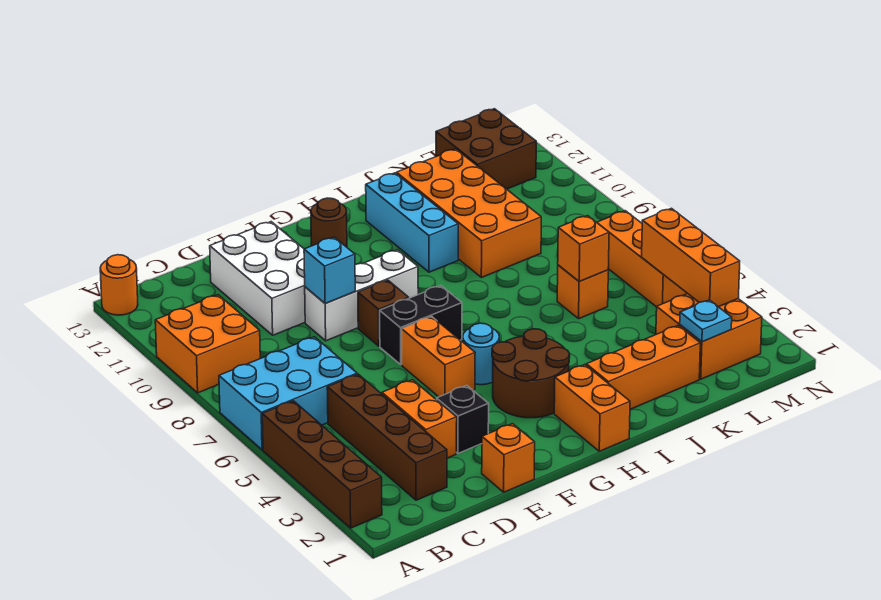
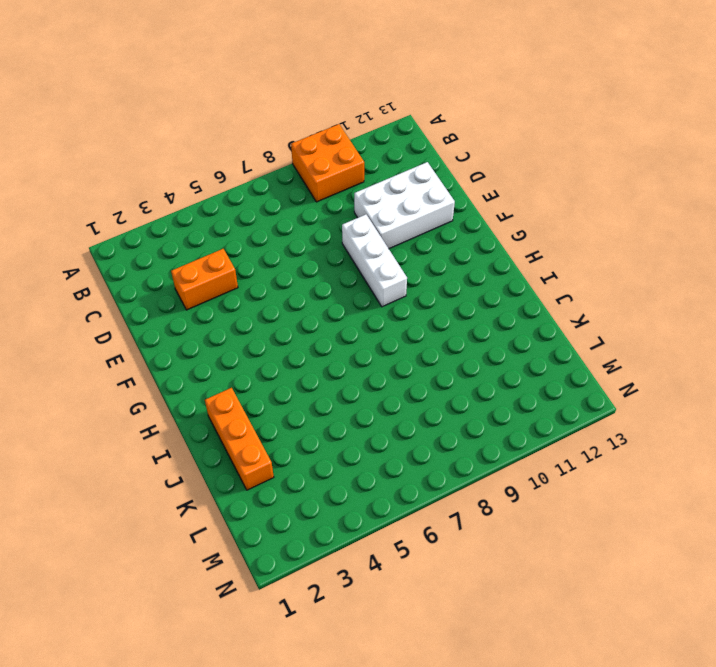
none -> brown 1x4 brick [262,401,382,528]
none -> cyan 2x3 brick [219,337,357,450]
none -> orange 1x1 round brick [100,255,138,315]

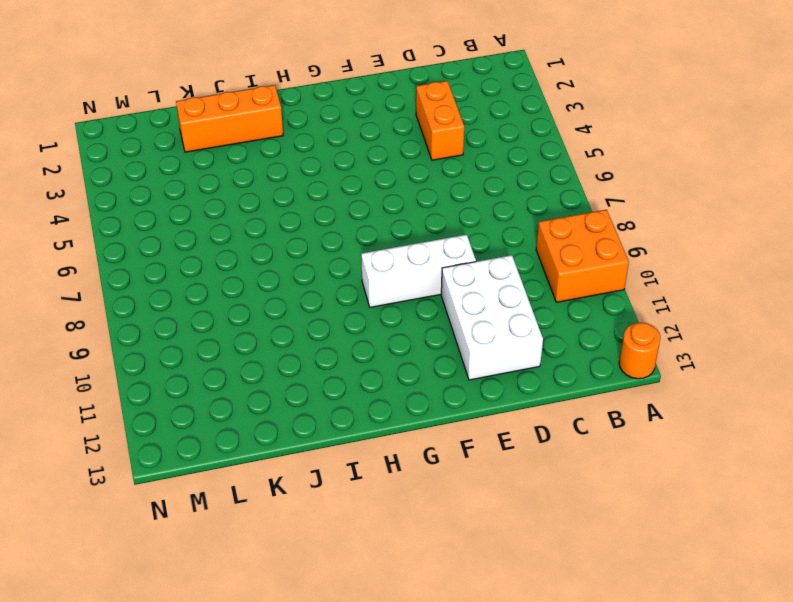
none -> brown 1x4 brick [262,401,382,528]
none -> cyan 2x3 brick [219,337,357,450]
none -> brown 1x4 brick [327,374,447,500]

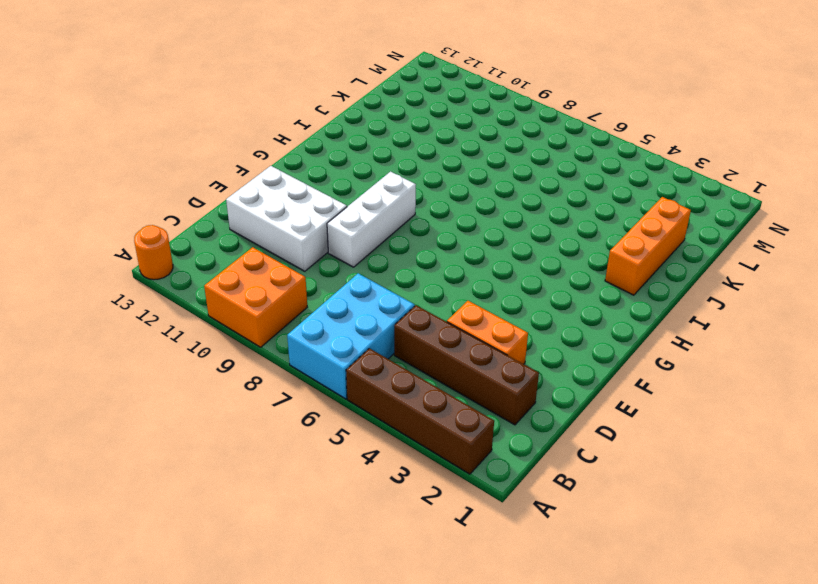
none -> orange 1x1 brick [482,424,535,492]
none -> black 1x1 brick [437,385,489,453]
none -> orange 1x2 brick [402,316,475,397]

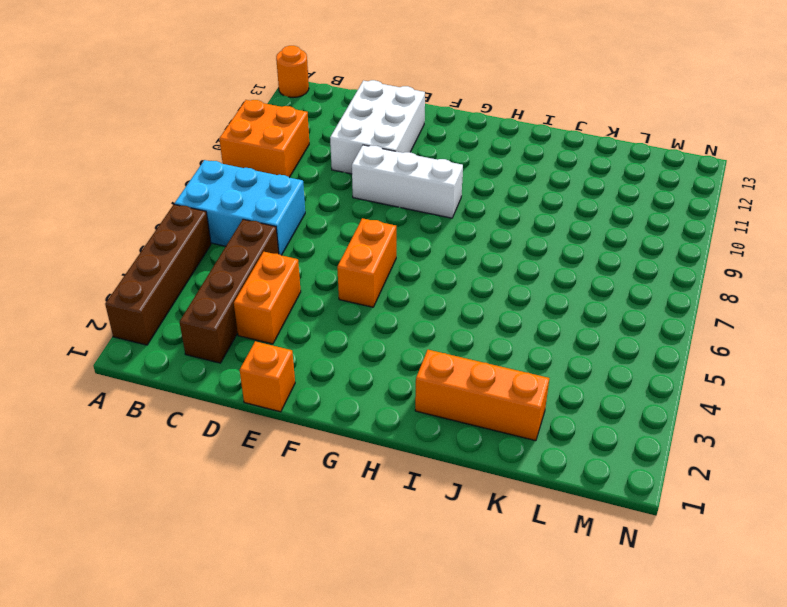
none -> black 1x1 brick [437,385,489,453]
none -> black 1x2 brick [380,286,462,365]
none -> brown 1x1 brick [358,280,409,346]

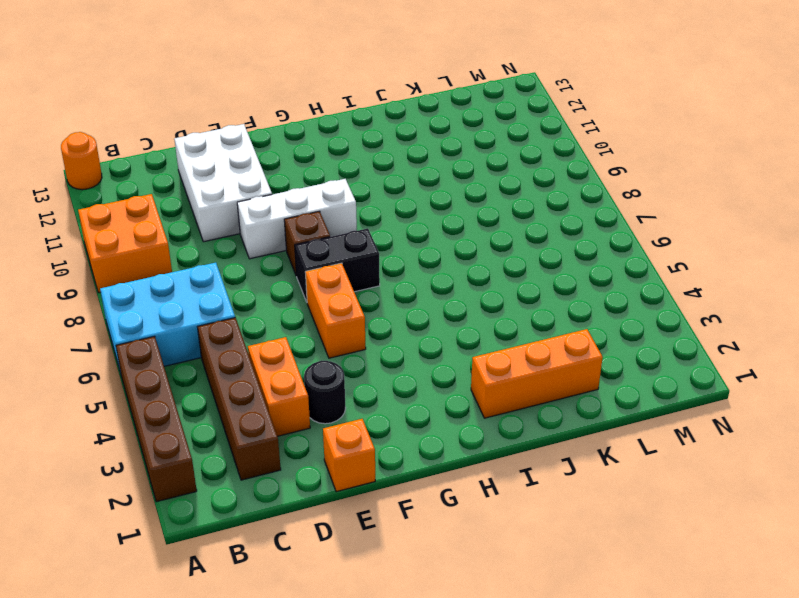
black 1x1 round brick [304,361,346,424] -> black 1x1 brick [437,385,489,453]
none -> brown 2x2 round brick [492,329,570,418]
none -> cyan 1x1 round brick [463,323,499,385]
none -> brown 1x1 round brick [311,198,347,247]

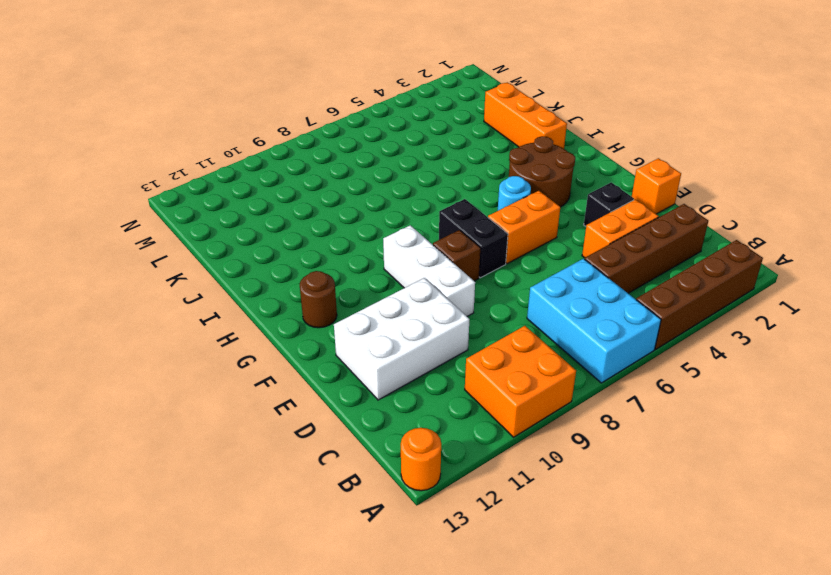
none -> orange 1x2 brick [554,365,630,451]
none -> cyan 1x3 brick [366,173,458,272]
none -> orange 2x4 brick [396,149,541,278]

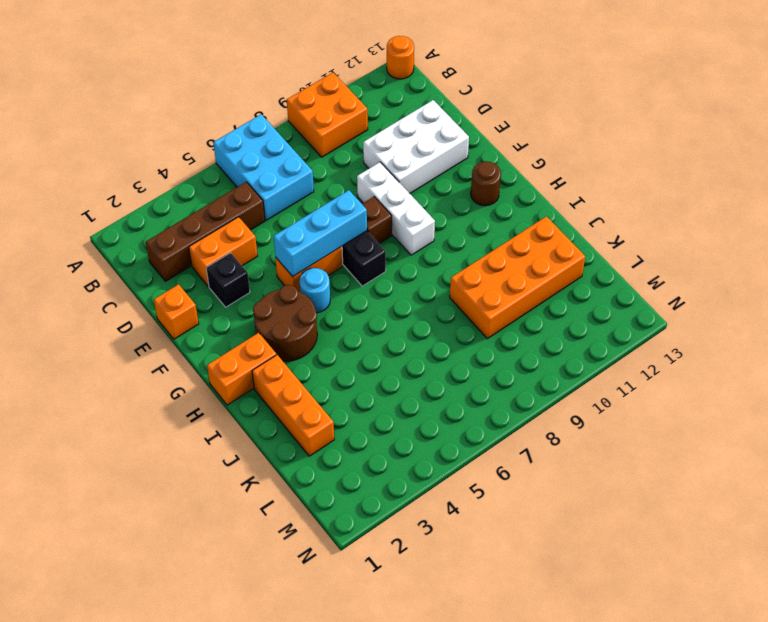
cyan 1x3 brick [274,190,367,277] -> cyan 1x3 brick moved to [366,173,458,272]
none -> brown 1x4 brick [262,401,382,528]
none -> orange 1x1 brick [557,265,608,319]
none -> orange 2x2 brick [656,294,762,379]

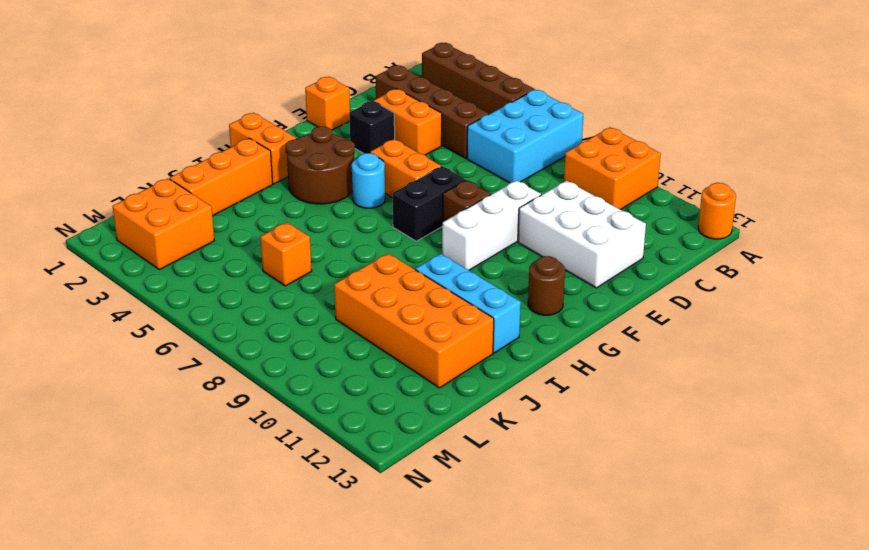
none -> brown 2x2 brick [436,109,536,189]
none -> orange 1x3 brick [597,211,688,307]
none -> cyan 1x1 brick [304,237,355,303]

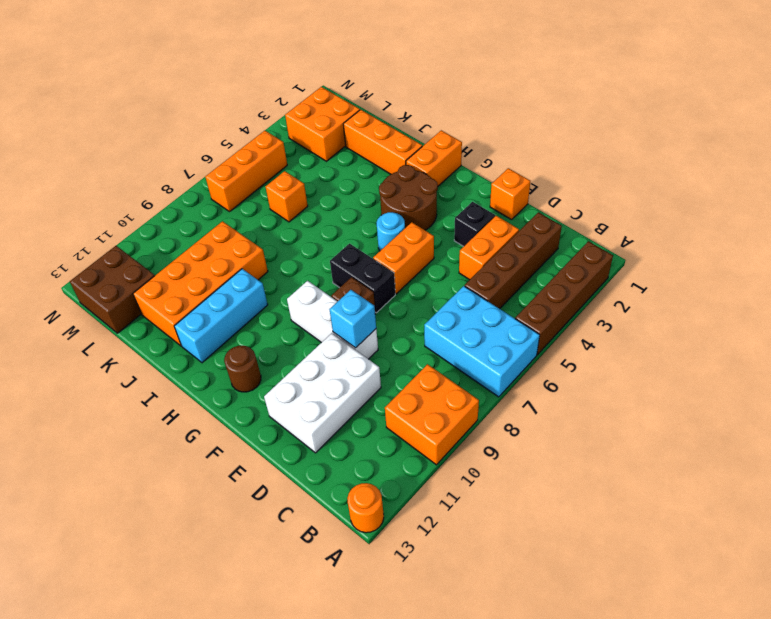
none -> orange 1x1 brick [558,216,609,281]
none -> cyan 1x1 plate [680,300,732,342]
none -> orange 1x3 brick [642,208,740,307]

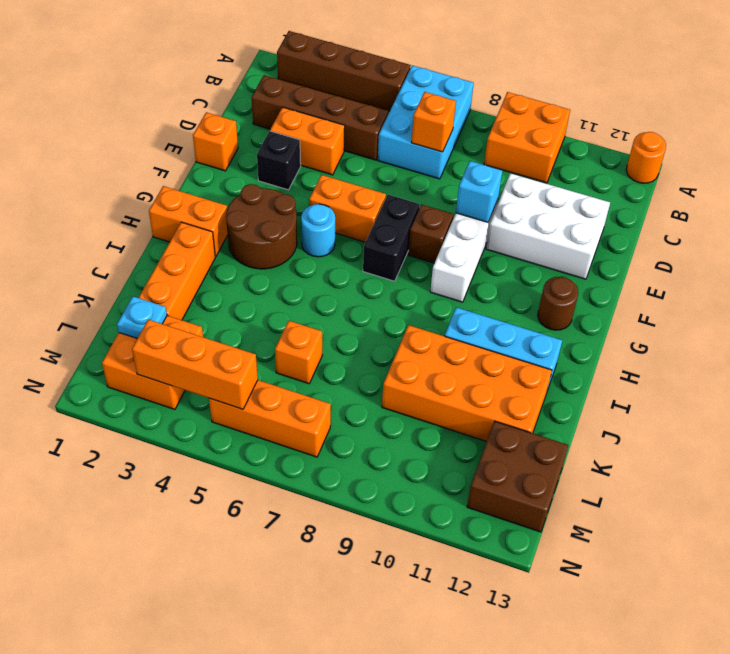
orange 1x1 brick [412,92,456,152] -> orange 1x1 brick moved to [558,216,609,281]

